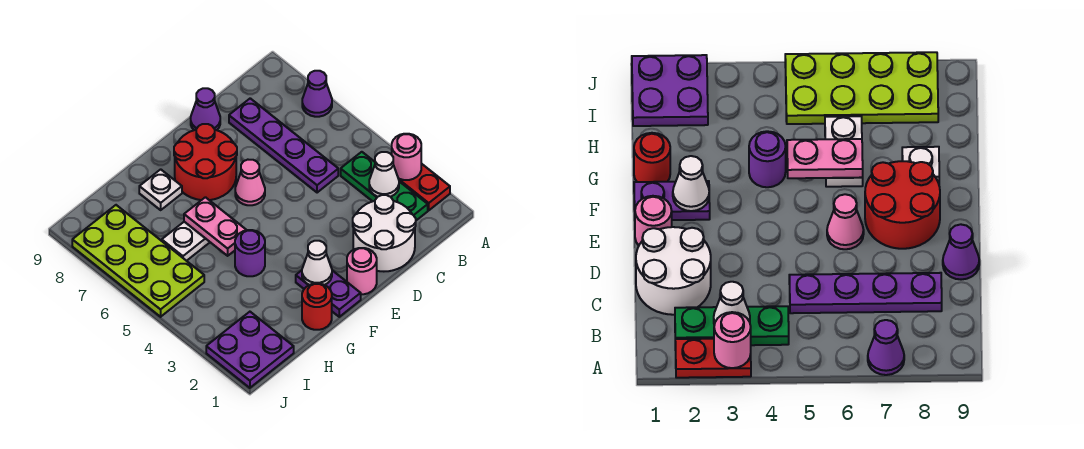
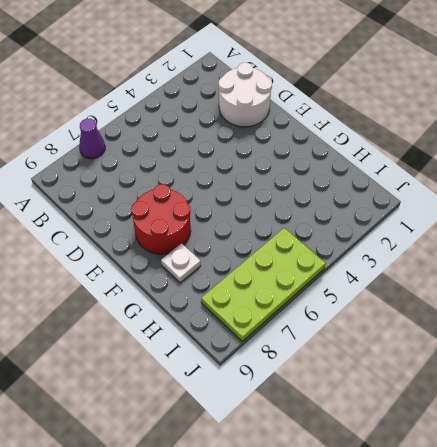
none -> red 1x2 plate [398,164,450,210]
none -> green 1x3 plate [341,152,428,220]
none -> purple 1x4 plate [229,98,338,193]

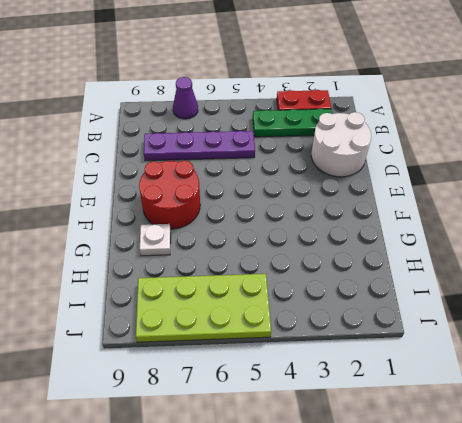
none -> purple 1x1 cone [191,88,220,130]
none -> pink 1x1 round brick [347,248,377,294]
none -> pink 1x1 cone [235,160,265,205]

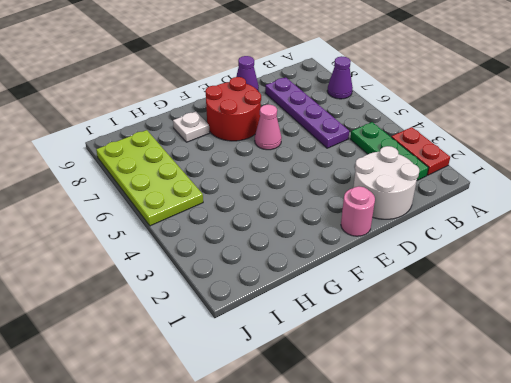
none -> purple 1x2 plate [296,270,361,317]
none -> red 1x1 round brick [302,283,332,330]
none -> purple 1x1 round brick [235,230,265,276]

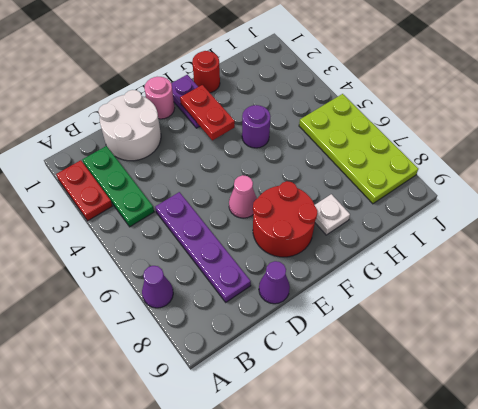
red 1x2 plate [180,85,235,140] -> white 1x1 cone [302,241,332,285]
none -> white 1x2 plate [162,222,210,261]
none -> purple 2x2 plate [206,312,294,388]
none -> pink 1x1 round brick [392,134,421,180]

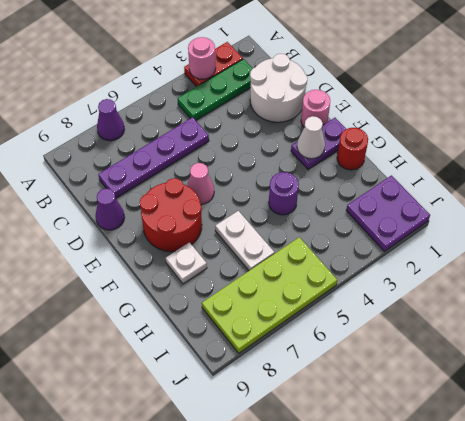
none -> white 1x1 cone [369,152,399,197]
none -> pink 1x2 plate [184,197,246,256]

